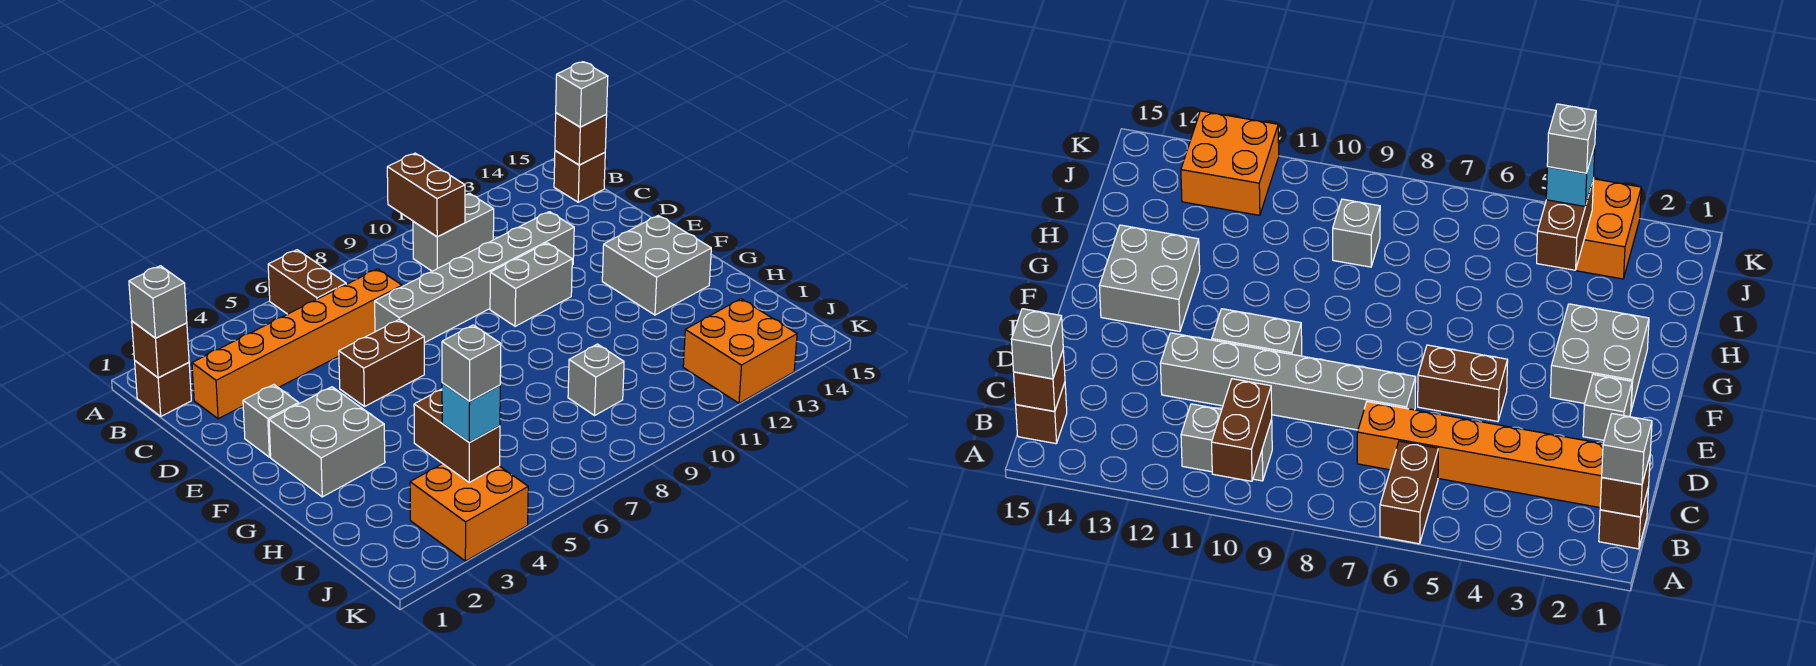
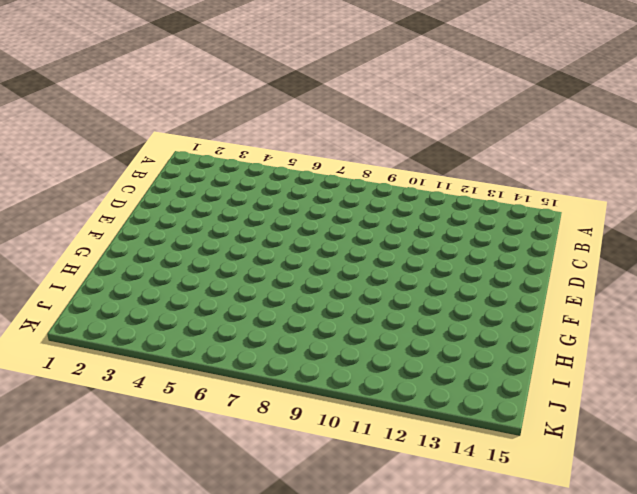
none -> brown 1x2 brick [268,250,346,314]
none -> brown 1x1 brick [135,361,191,416]
none -> grey 1x2 brick [413,193,494,271]

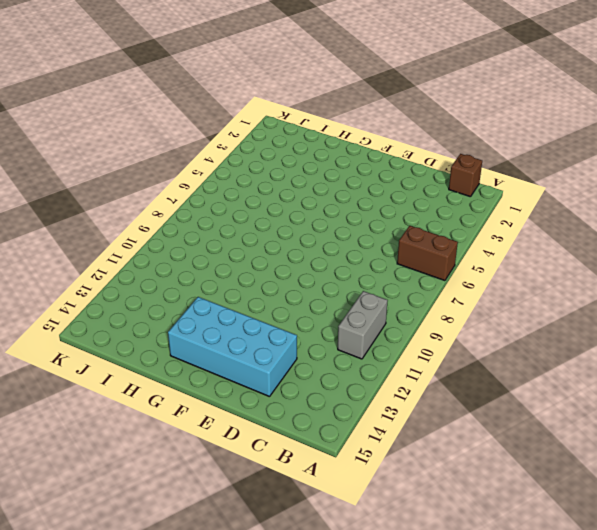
cyan 2x4 brick [168,297,297,397] -> grey 2x2 brick [602,216,711,315]
none -> brown 1x1 brick [554,151,605,202]
none -> orange 1x6 brick [192,269,402,419]
none -> grey 1x6 brick [375,212,574,343]

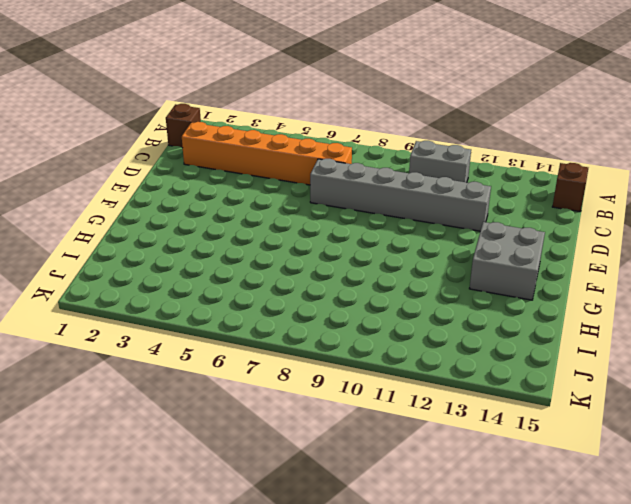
none -> brown 1x2 brick [268,250,346,314]
none -> grey 1x1 brick [243,385,299,457]
none -> brown 1x2 brick [339,320,424,406]

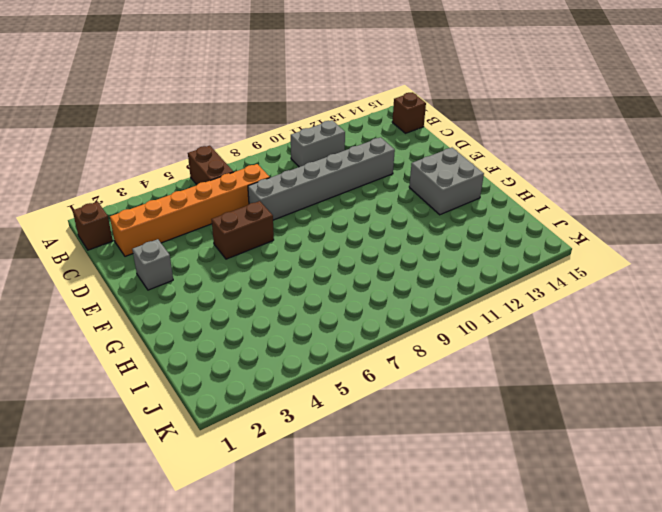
none -> grey 1x2 brick [490,243,572,326]
none -> grey 2x2 brick [269,387,385,497]
none -> grey 1x1 brick [568,344,624,415]

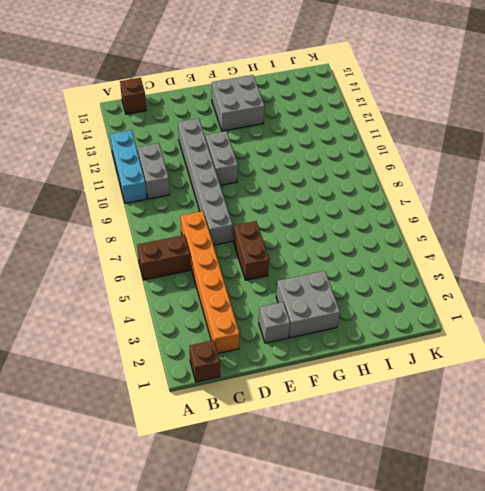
cyan 1x3 brick [110,130,147,203] -> none
none -> grey 1x1 brick [568,344,624,415]
none -> orange 2x2 brick [410,464,528,561]
none -> orange 2x2 brick [683,299,797,403]

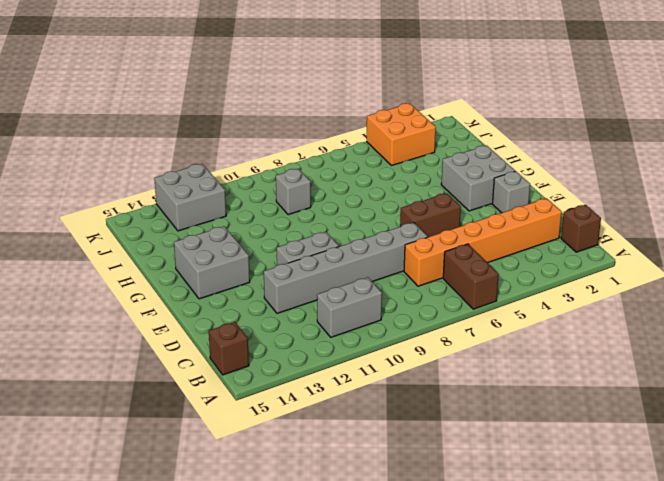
grey 2x2 brick [154,164,226,231] -> orange 2x2 brick [683,299,797,403]
none -> brown 1x2 brick [387,153,465,237]
none -> brown 1x1 brick [132,321,189,378]
none -> brown 1x1 brick [555,113,607,165]

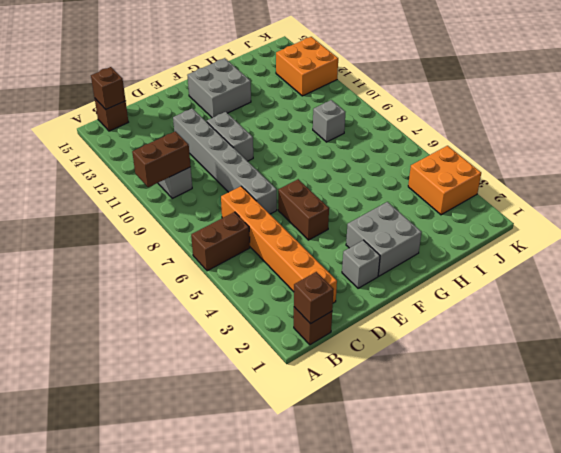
none -> brown 1x2 brick [414,389,500,482]
none -> grey 1x1 brick [129,266,187,338]
none -> grey 1x1 brick [556,62,608,127]

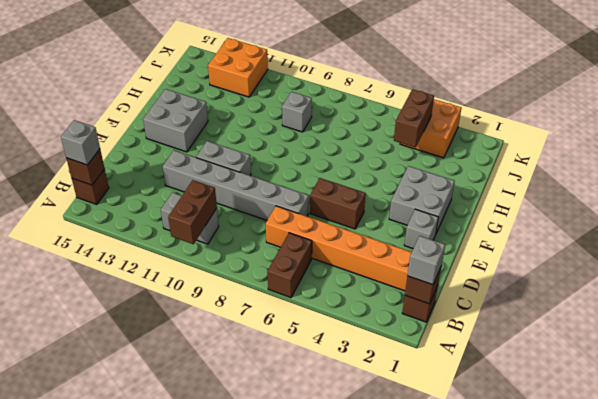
none -> cyan 1x1 brick [442,383,500,442]
none -> grey 1x1 brick [442,325,501,401]

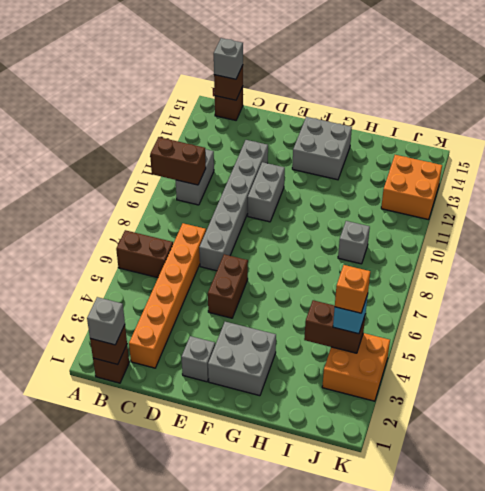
orange 1x1 brick [335,265,370,313] -> grey 1x1 brick [442,325,501,401]

